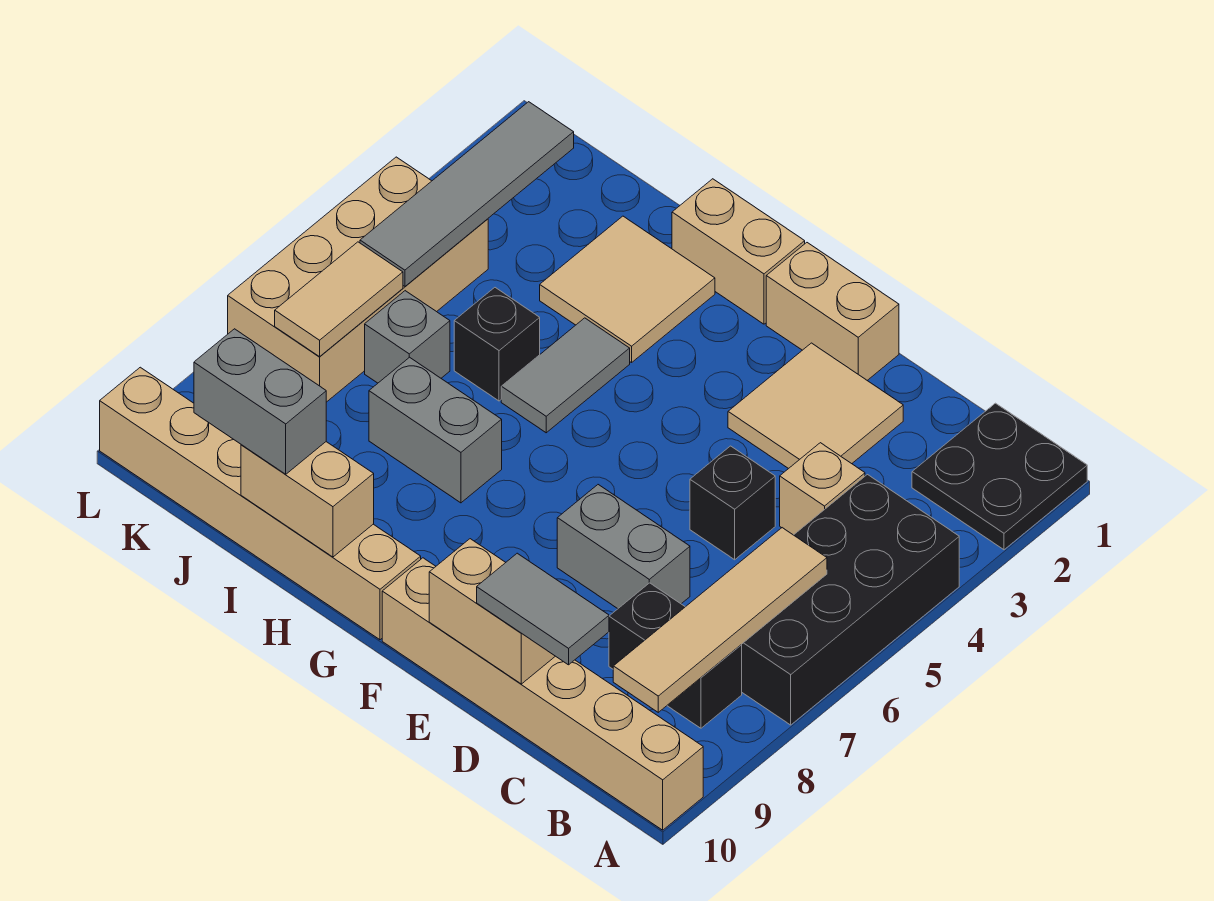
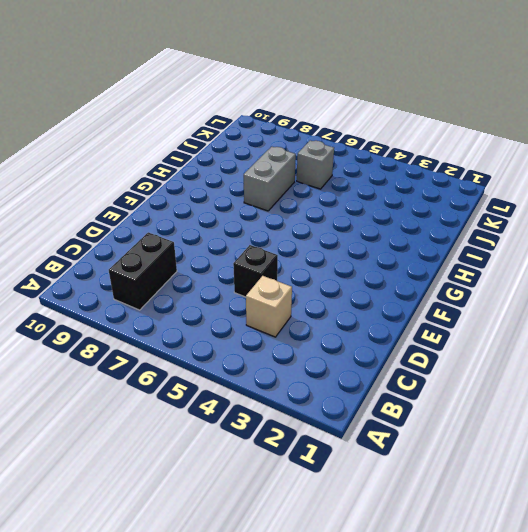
none -> black 2x2 plate [912,403,1087,550]
none -> black 2x4 brick [741,475,959,725]
none -> tan 1x6 brick [382,558,703,830]

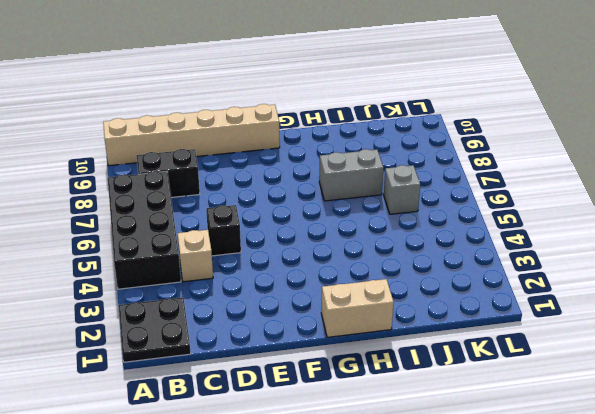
none -> tan 2x2 tile [728,343,903,469]
none -> grey 1x2 brick [557,485,690,609]
none -> tan 1x2 brick [766,243,899,380]

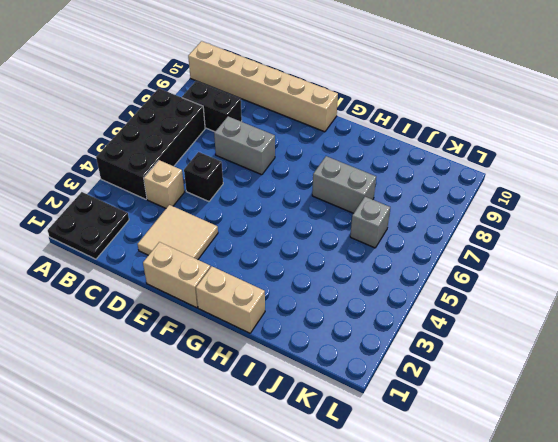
none -> tan 1x6 brick [100,367,421,640]
none -> tan 2x2 tile [540,216,715,363]
none -> grey 1x2 tile [501,318,630,433]

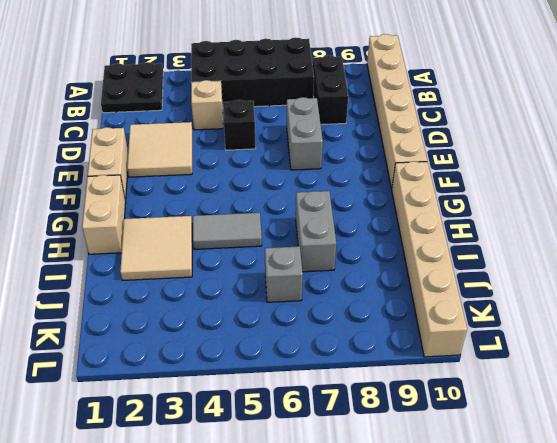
none -> black 1x1 brick [454,288,540,401]
none -> tan 2x4 brick [228,157,488,402]
none -> tan 1x4 tile [613,528,827,712]

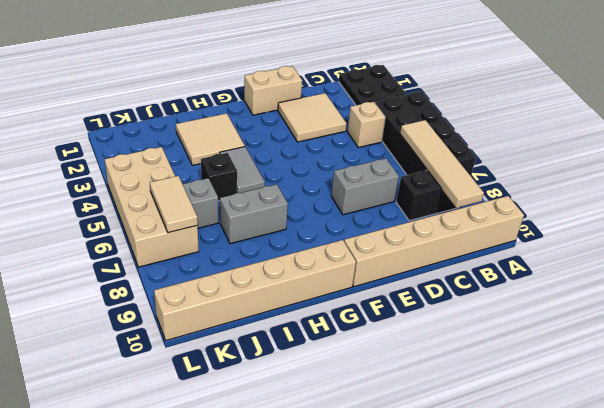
none -> black 1x1 brick [690,446,775,560]
none -> tan 1x2 brick [672,179,805,324]
none -> tan 1x2 brick [429,539,555,684]

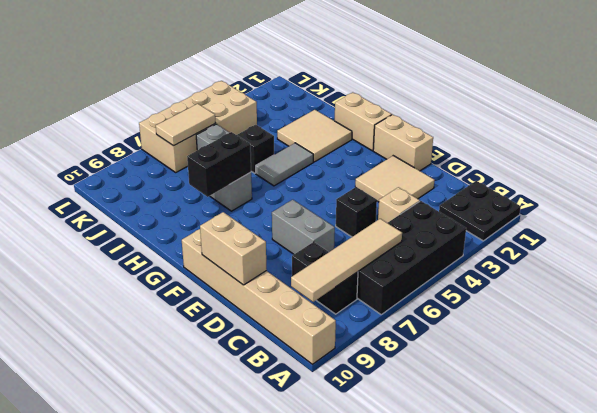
black 1x2 brick [187,132,251,197] -> none
none -> tan 1x6 brick [100,367,421,640]
none -> tan 1x2 brick [241,442,374,557]
none -> grey 1x4 tile [360,102,574,286]

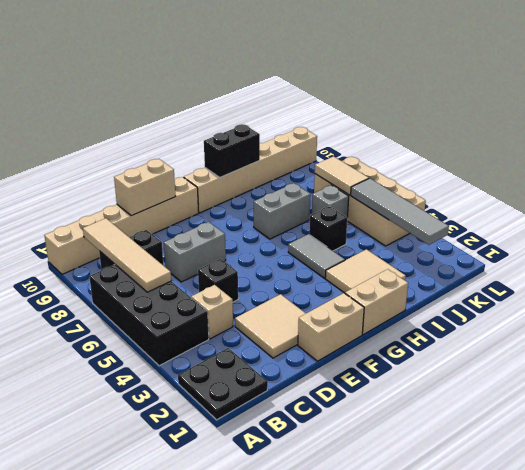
black 1x2 brick [204,124,260,177] -> tan 1x2 brick [241,442,374,557]
none -> grey 1x2 tile [477,553,609,665]
none -> grey 1x2 brick [194,329,326,474]

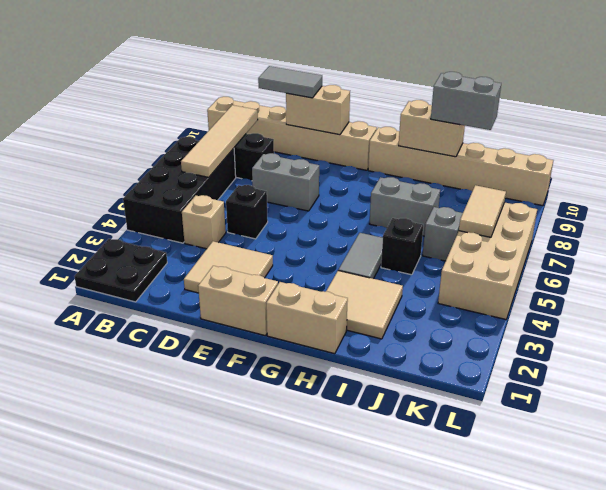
none -> grey 1x4 tile [360,102,574,286]

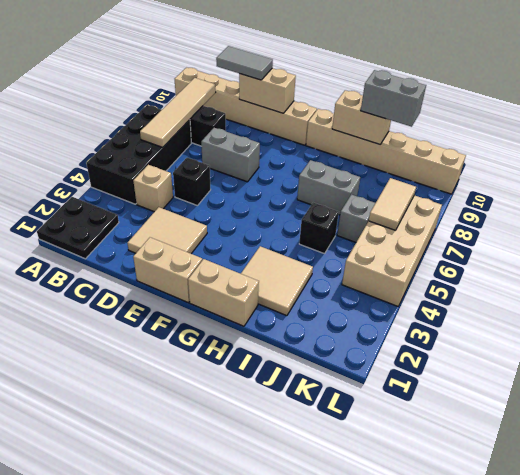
none -> grey 1x2 tile [501,318,630,433]
none -> grey 1x4 tile [360,102,574,286]

